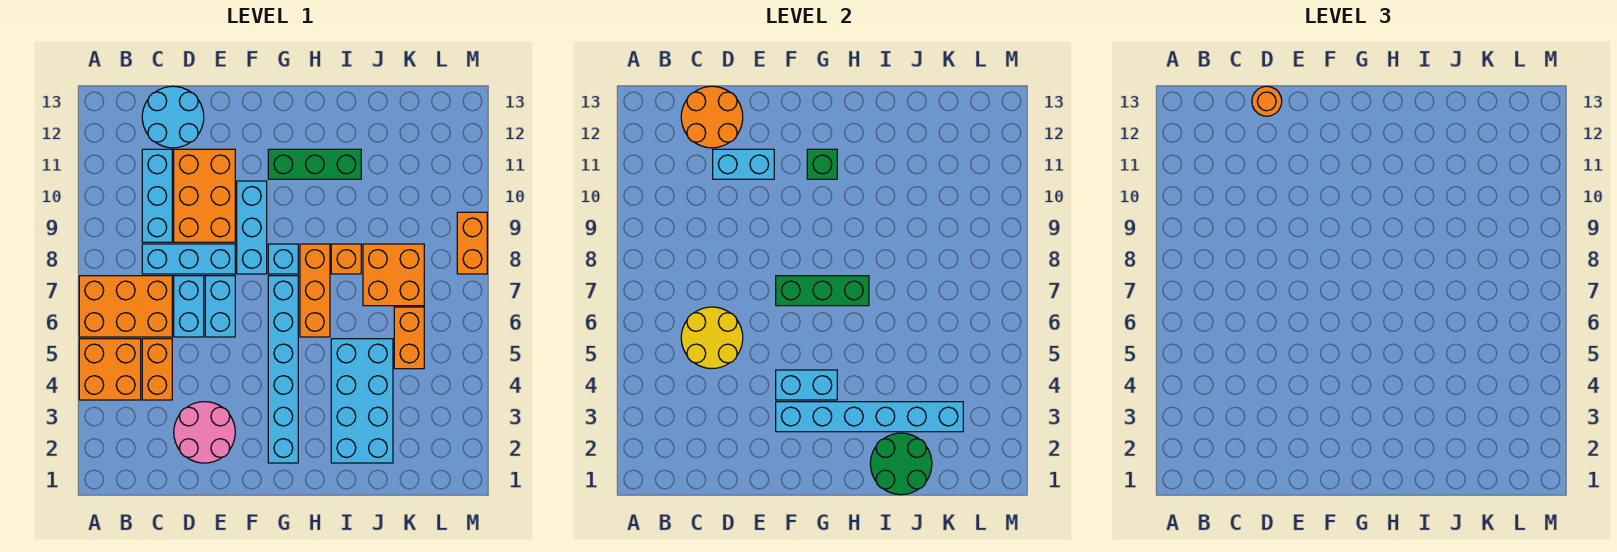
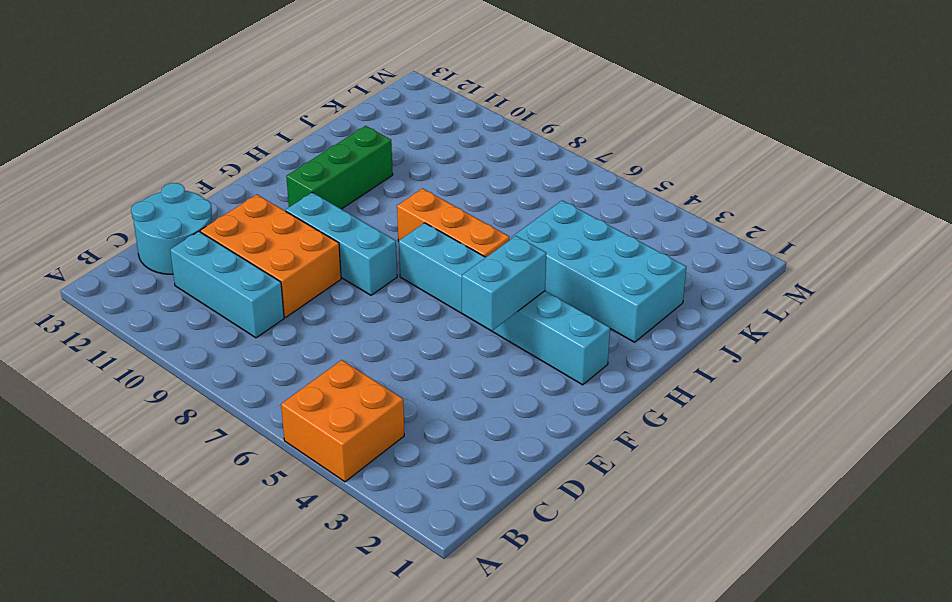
none -> orange 2x3 brick [79,276,172,337]
none -> orange 1x2 brick [142,339,172,400]
none -> cyan 1x3 brick [142,244,235,274]

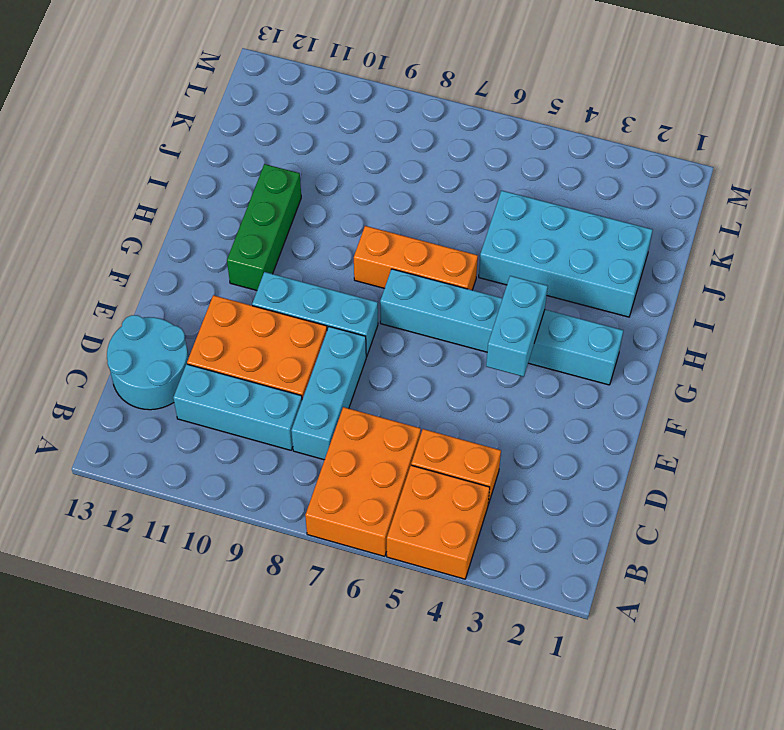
none -> pink 2x2 round brick [174,402,235,463]
none -> cyan 1x2 brick [174,276,204,337]
none -> cyan 1x2 brick [205,276,235,337]

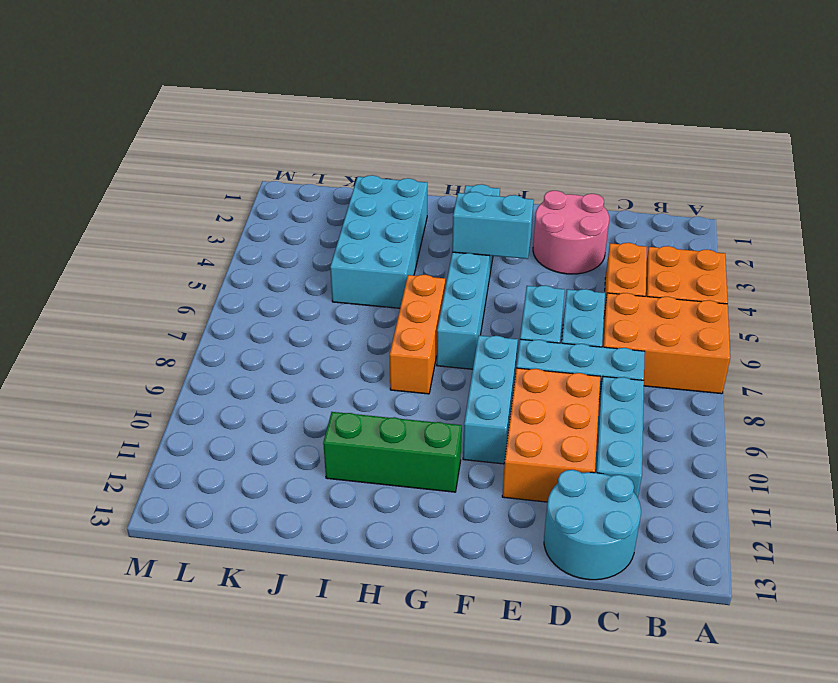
none -> cyan 1x1 brick [268,244,298,274]
none -> orange 1x1 brick [331,244,361,274]
none -> orange 2x2 brick [363,244,424,306]

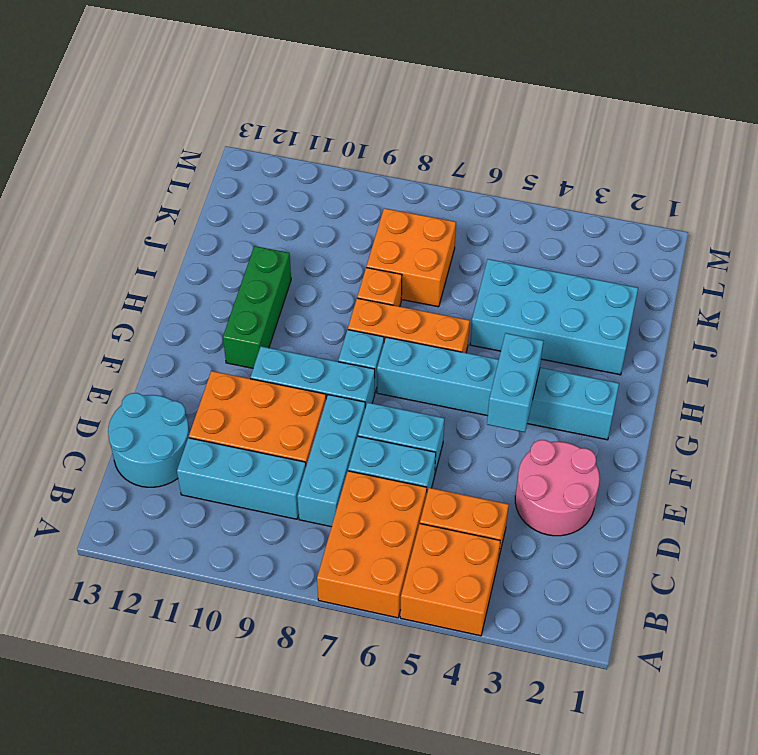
none -> orange 1x2 brick [394,307,424,369]
none -> orange 1x2 brick [457,212,487,274]
none -> yellow 2x2 round brick [681,307,743,369]

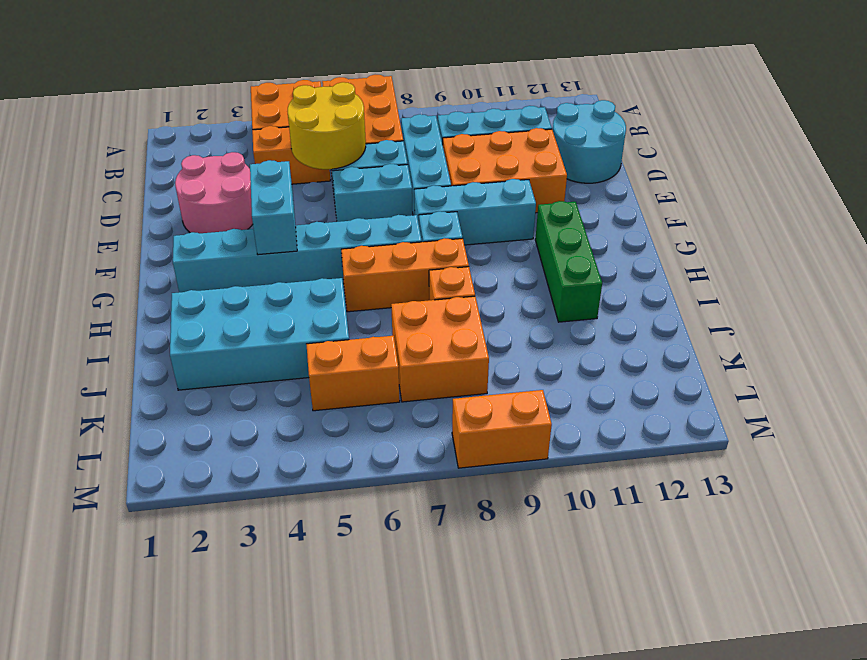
none -> orange 2x2 round brick [681,86,743,148]
none -> cyan 1x2 brick [713,149,774,179]
none -> cyan 1x6 brick [776,402,963,432]

